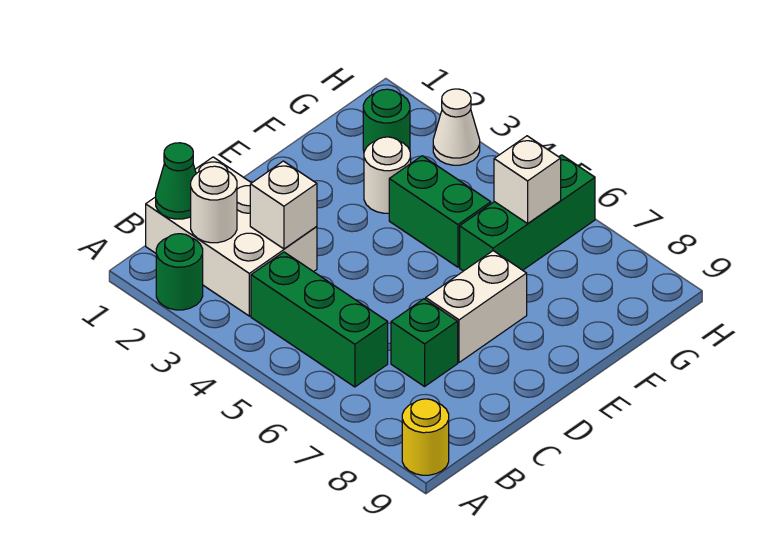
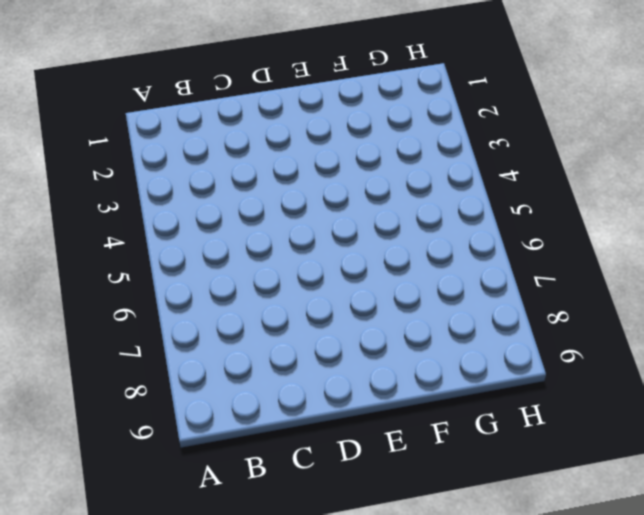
none -> green 1x1 round brick [156,234,203,310]
none -> yellow 1x1 round brick [402,399,449,475]
none -> white 2x3 brick [146,157,317,316]

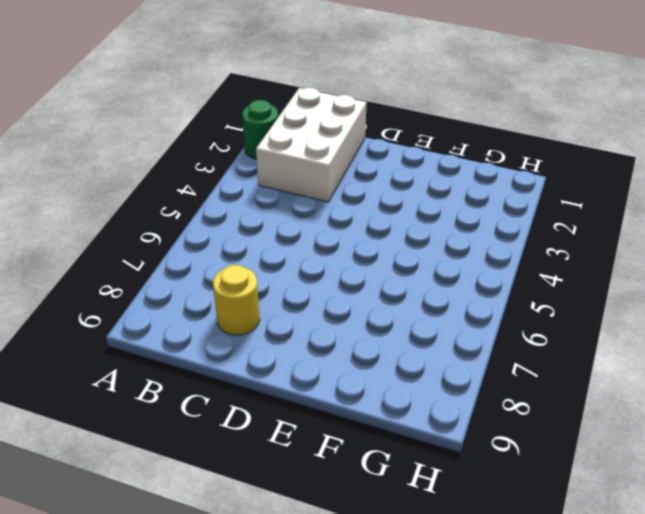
yellow 1x1 round brick [213,265,260,335] -> yellow 1x1 round brick moved to [402,399,449,475]
none -> green 1x3 brick [251,252,388,387]
none -> green 1x1 brick [391,299,458,386]
none -> white 1x2 brick [425,251,527,362]

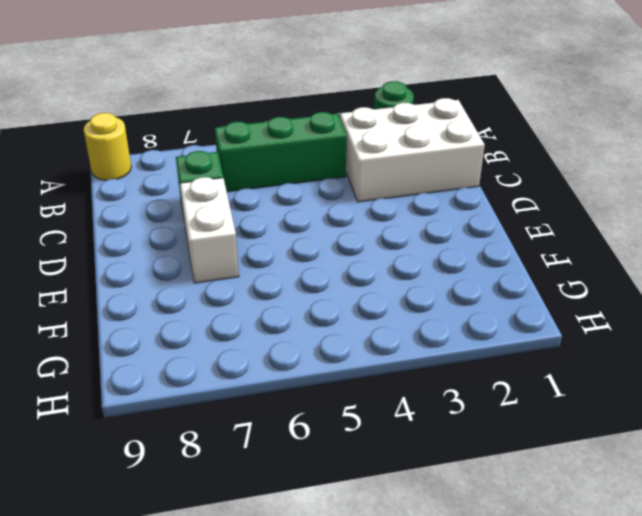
none -> white 1x1 round brick [364,137,411,213]
none -> green 1x2 brick [389,156,491,267]
none -> green 1x3 brick [460,155,595,271]

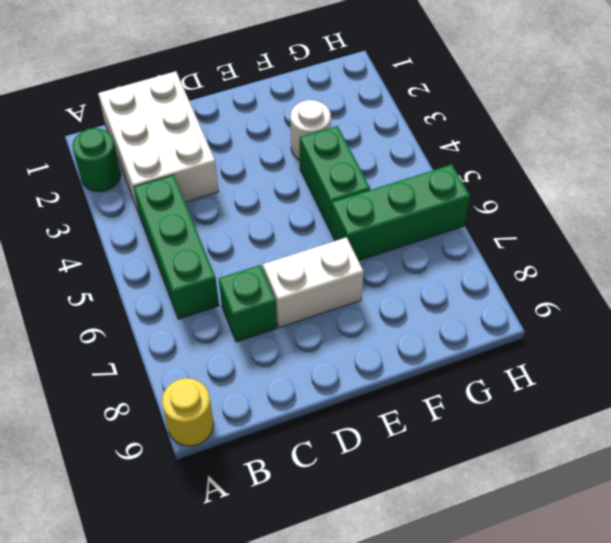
none -> green 1x1 round brick [363,89,410,151]
none -> white 1x1 cone [433,89,480,165]
none -> green 1x1 cone [156,143,196,219]

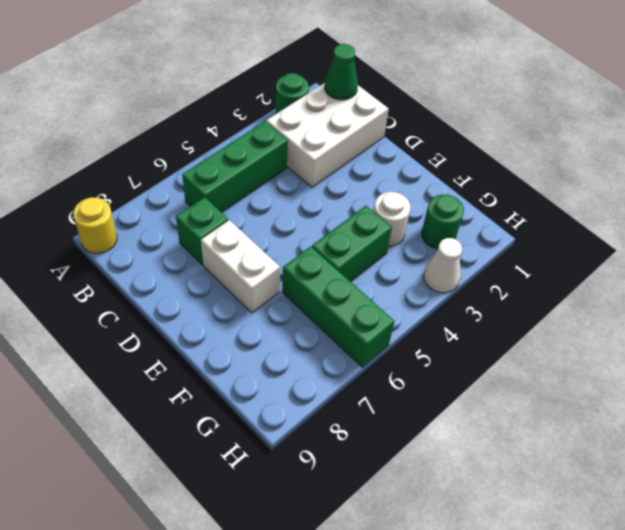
none -> white 1x1 round brick [191,166,237,243]
none -> white 1x1 brick [250,161,317,249]
none -> white 1x1 brick [494,136,561,223]

